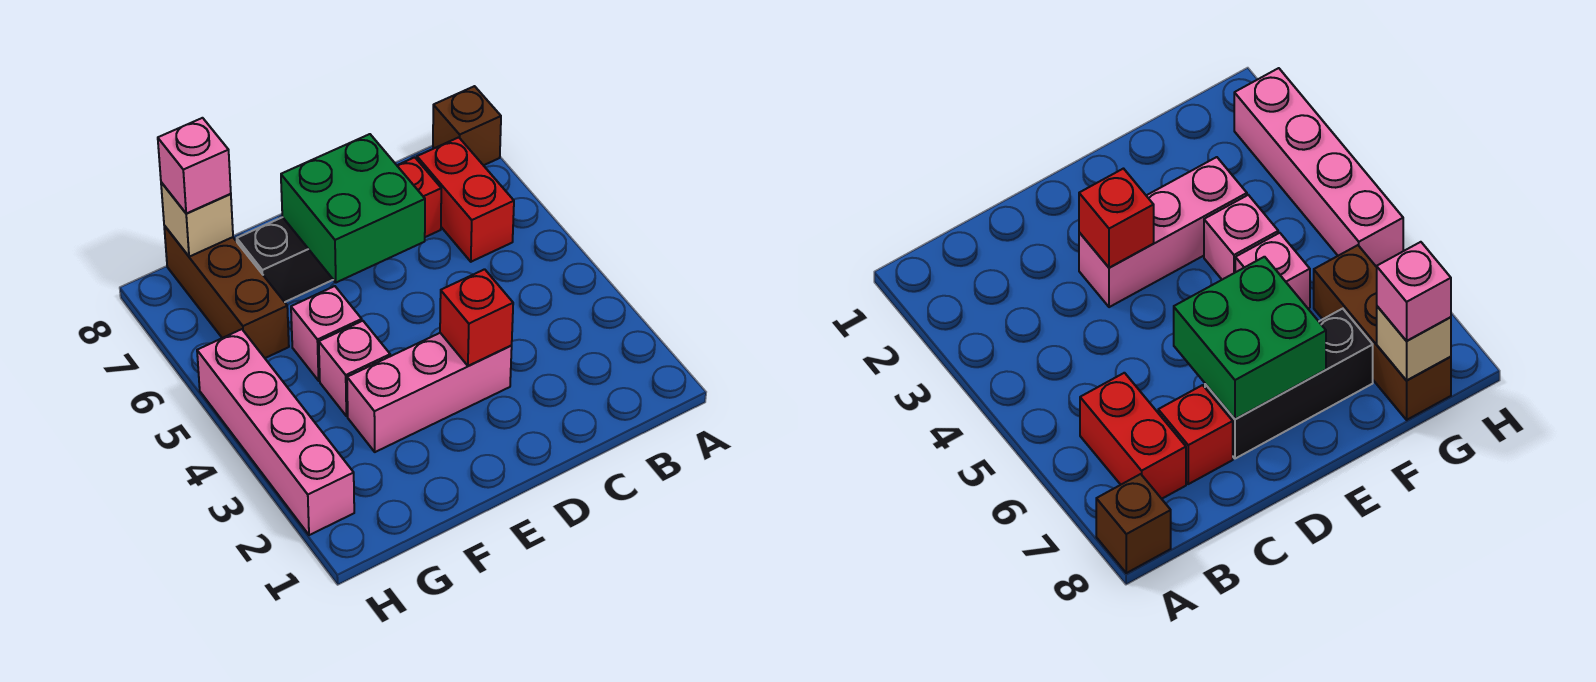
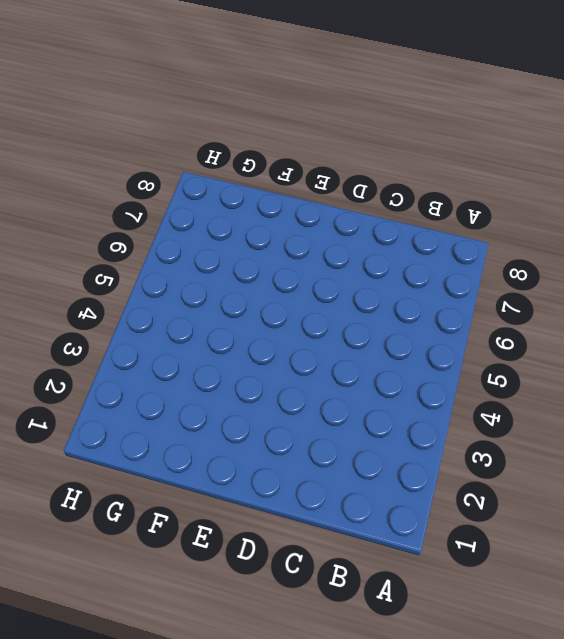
none -> brown 1x1 brick [433,86,501,165]
none -> red 1x2 brick [417,137,514,262]
none -> red 1x1 brick [397,157,441,237]

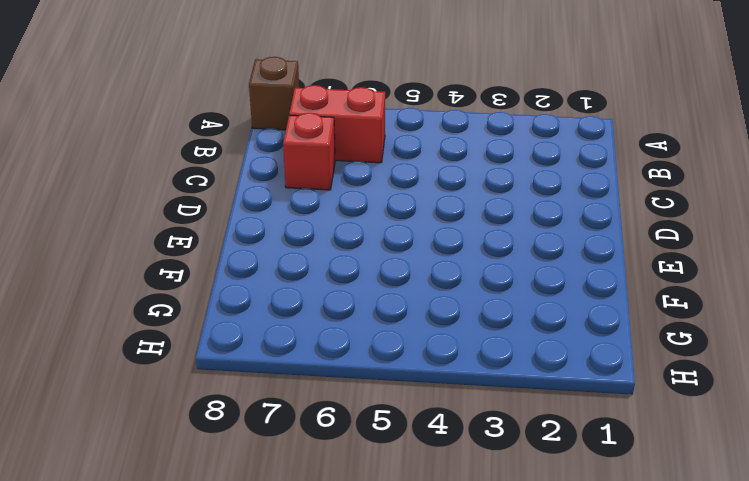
none -> pink 1x3 brick [347,333,512,452]
none -> black 1x3 brick [237,217,333,302]
none -> pink 1x1 brick [319,321,390,416]

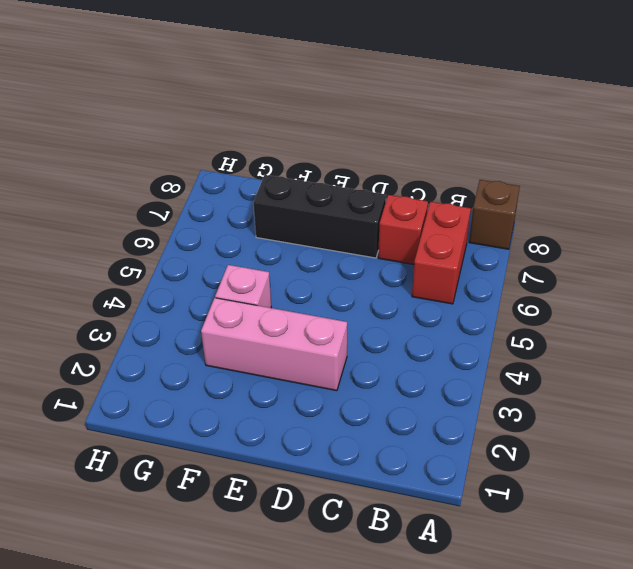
none -> pink 1x1 brick [291,286,362,381]
none -> brown 1x3 brick [164,226,289,358]
none -> pink 1x4 brick [197,329,354,535]

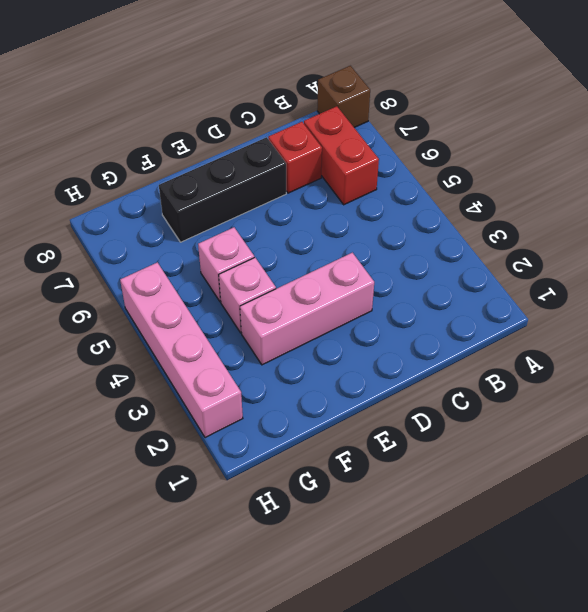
none -> brown 1x3 brick [164,226,289,358]
none -> red 1x1 brick [440,269,513,366]
none -> green 2x2 brick [281,134,425,283]

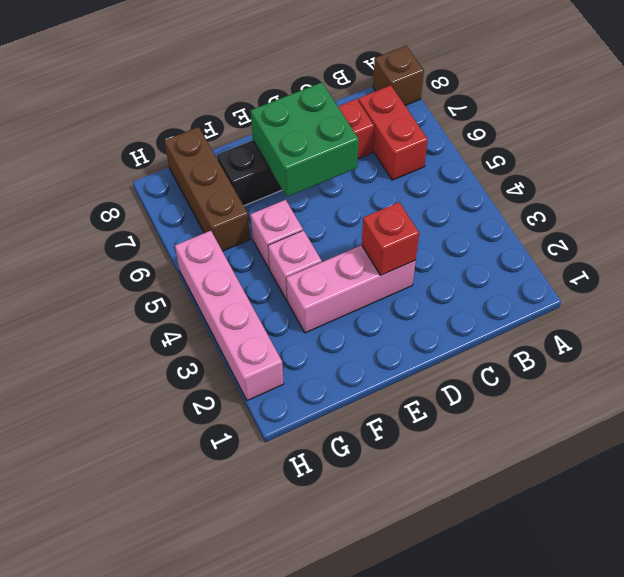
none -> tan 1x1 brick [161,182,233,257]
none -> pink 1x1 brick [158,118,231,213]

